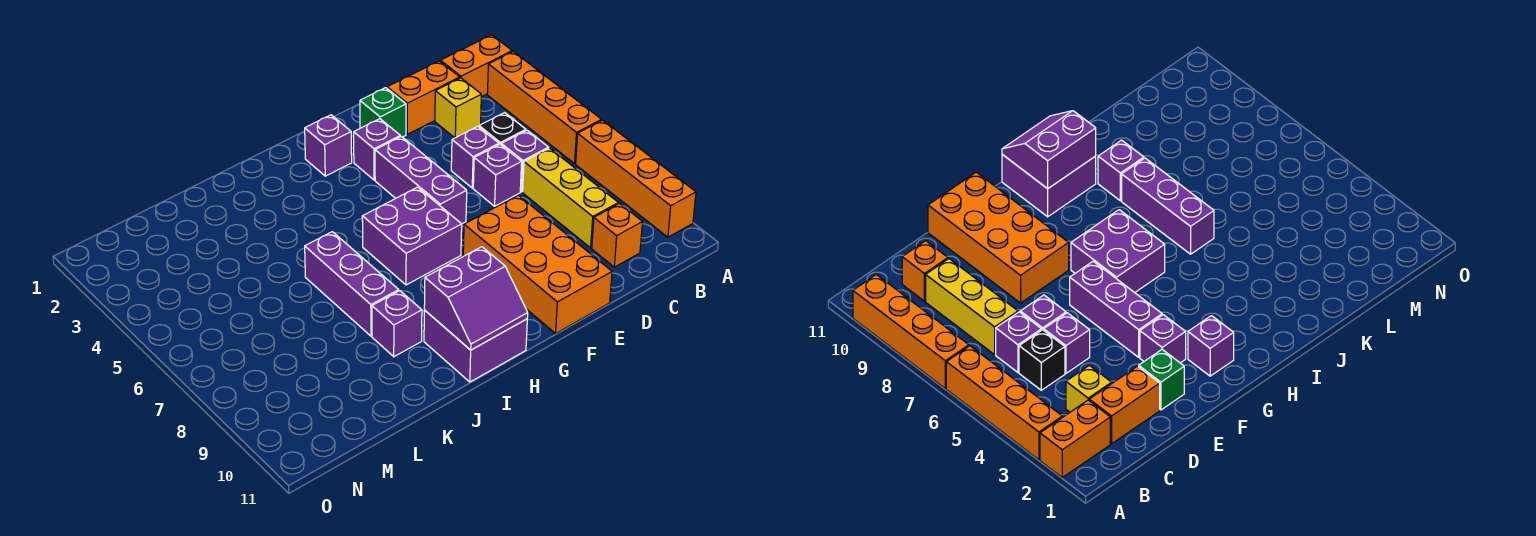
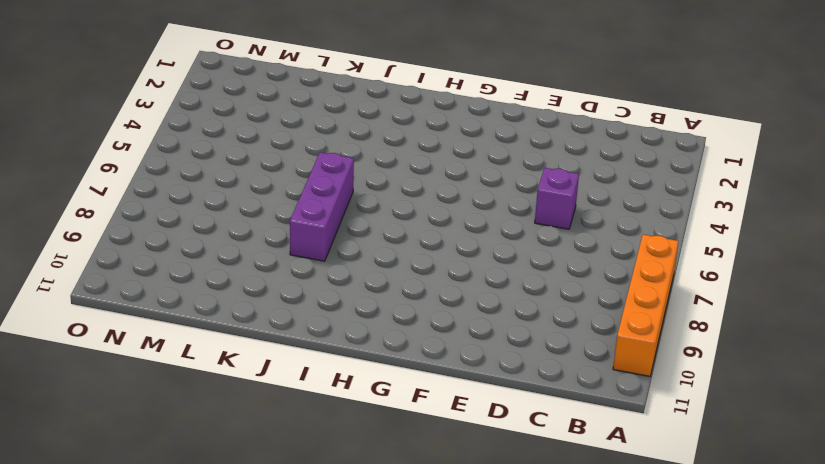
none -> orange 1x2 brick [441,35,512,97]
none -> orange 1x4 brick [487,52,602,164]
none -> orange 1x2 brick [387,61,460,134]

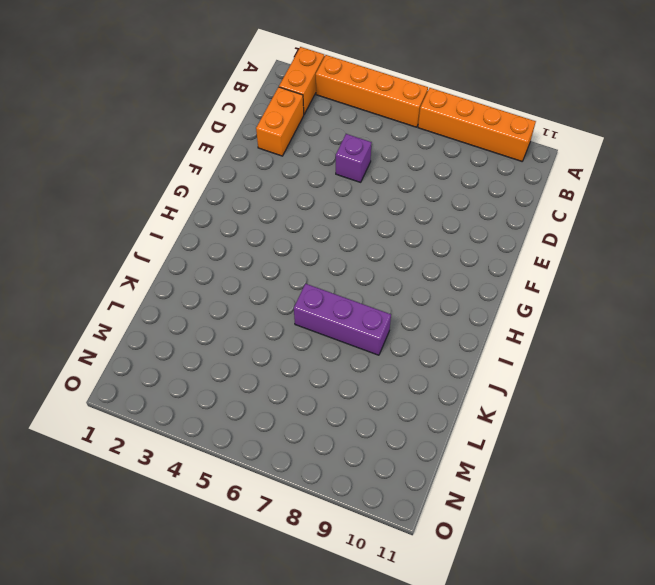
none -> yellow 1x1 brick [435,78,481,138]
none -> black 1x1 brick [479,113,526,144]
none -> purple 1x1 brick [501,130,549,192]

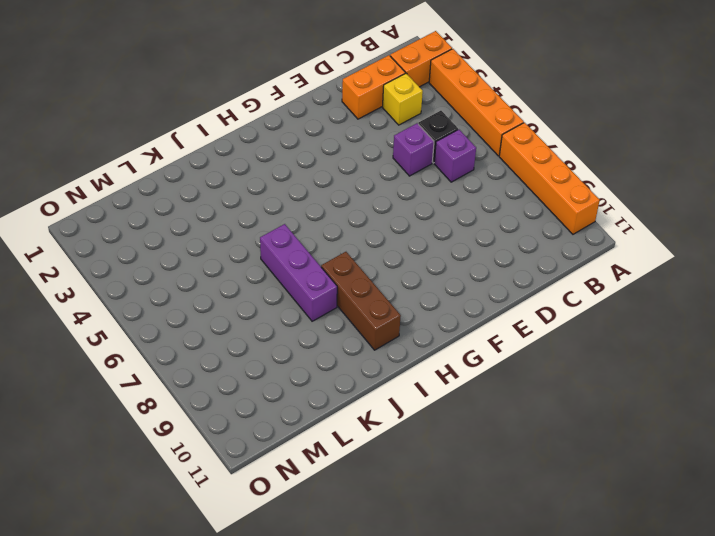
brown 1x3 brick [321,252,401,350] -> purple 2x2 brick [424,310,527,382]
none -> yellow 1x3 brick [523,148,618,248]
none -> orange 1x1 brick [592,203,642,267]
none -> purple 1x1 brick [473,144,522,206]

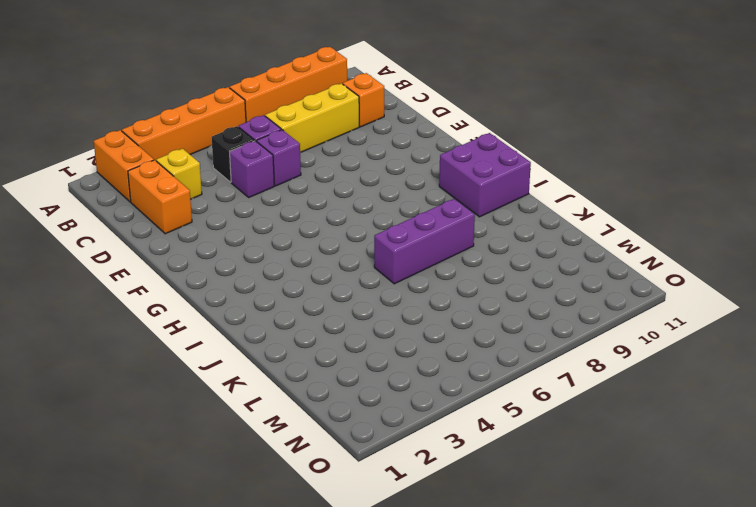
none -> green 1x1 brick [360,88,406,137]
none -> orange 2x4 brick [463,195,612,333]
none -> purple 1x1 brick [354,119,400,180]

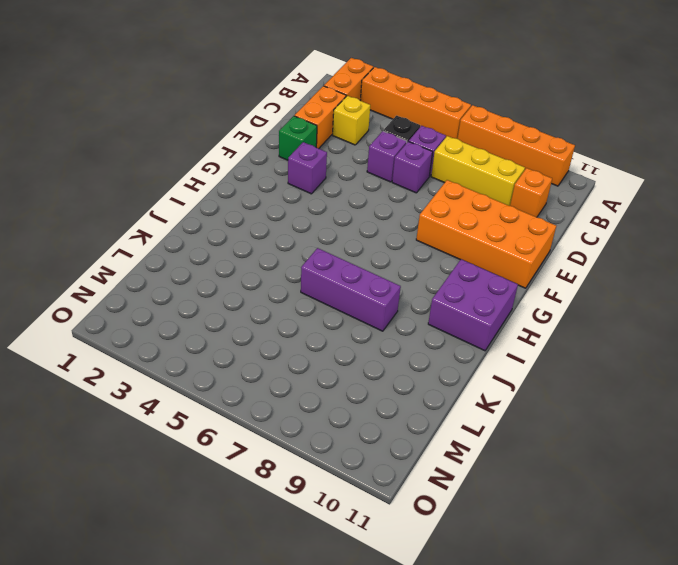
none -> purple 1x3 brick [375,136,467,224]
none -> purple 1x1 brick [305,115,352,176]
none -> purple 2x2 brick [362,187,462,285]

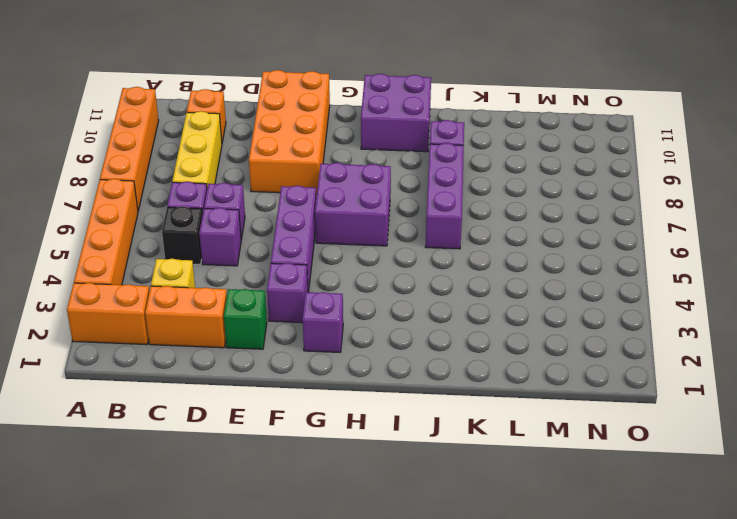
none -> purple 2x2 slope [424,247,528,350]

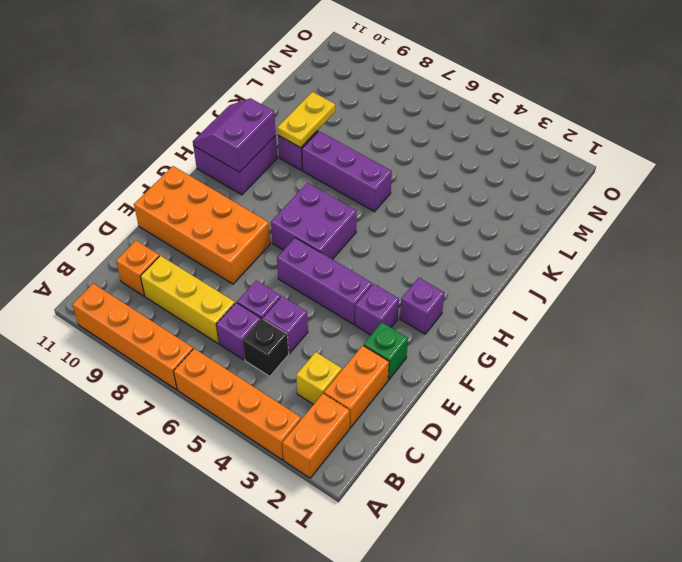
yellow 1x2 plate [277,92,335,148] -> none

